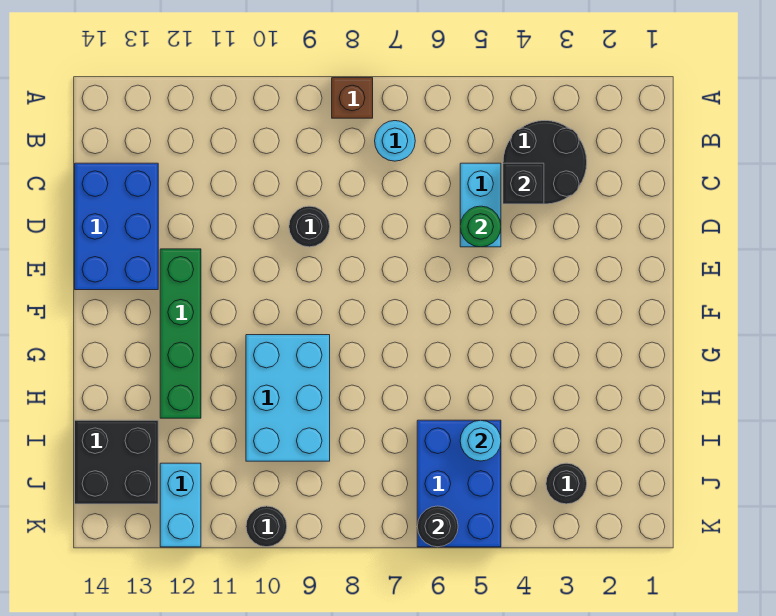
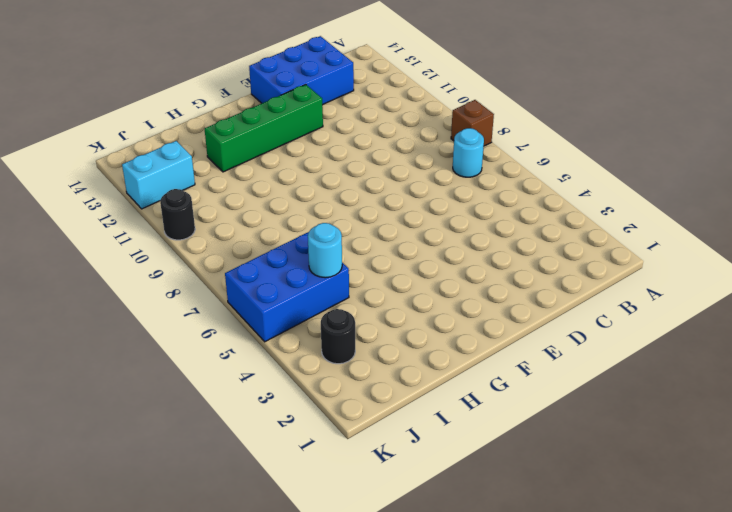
none -> black 2x2 round brick [503,121,587,204]
none -> cyan 1x2 brick [460,163,501,247]
none -> black 1x1 round brick [289,206,330,247]

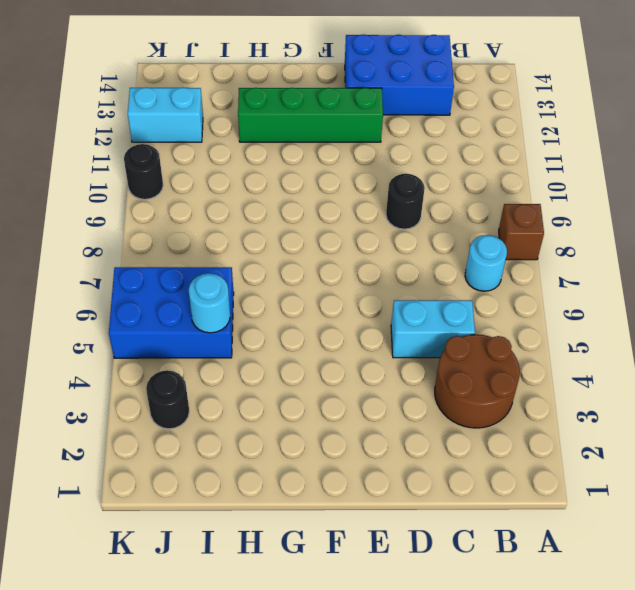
brown 2x2 round brick [435,334,520,428] -> black 2x2 round brick [503,121,587,204]
none -> cyan 2x3 brick [246,335,330,461]
none -> black 2x2 brick [75,420,158,504]
none -> black 1x1 brick [503,163,544,204]

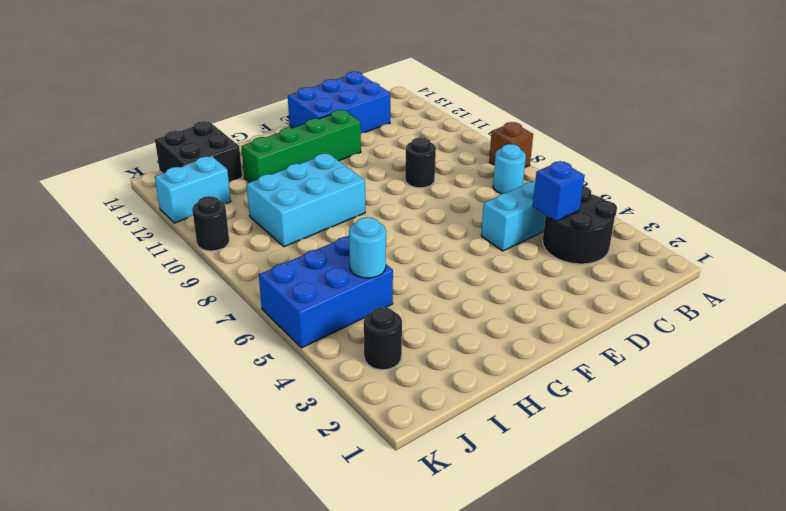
blue 1x1 brick [533,161,585,221] -> black 1x1 brick [503,163,544,204]
none -> green 1x1 round brick [460,206,501,247]
none -> black 1x1 round brick [417,506,458,547]

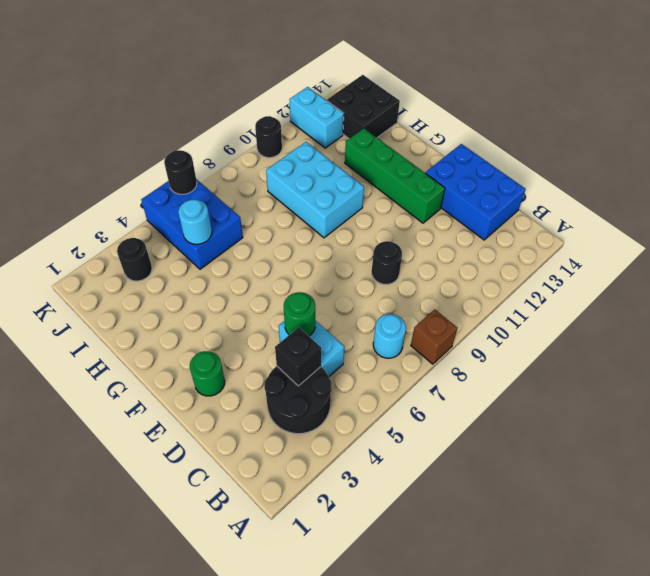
green 1x1 round brick [190,351,225,396] -> none

